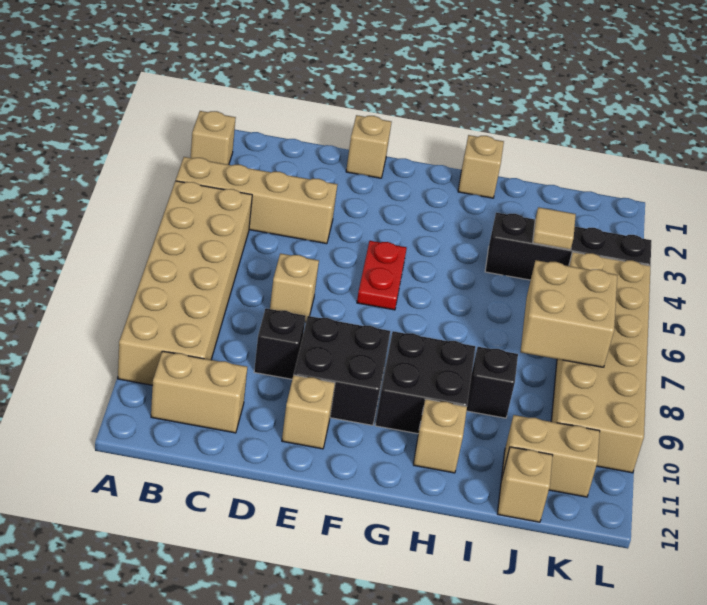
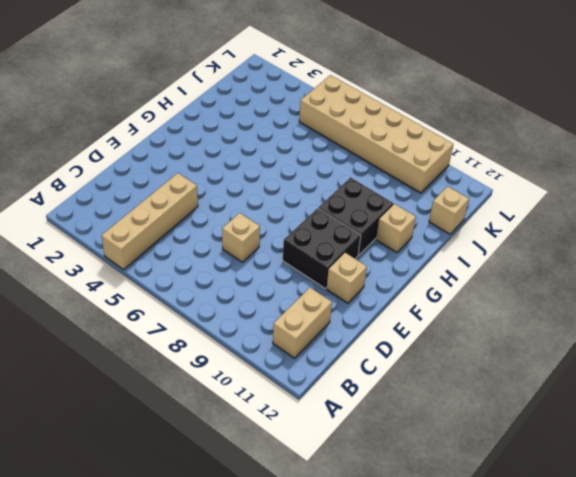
none -> tan 1x1 brick [191,111,236,165]
none -> tan 2x6 brick [118,181,252,385]
none -> black 1x1 brick [254,308,306,379]

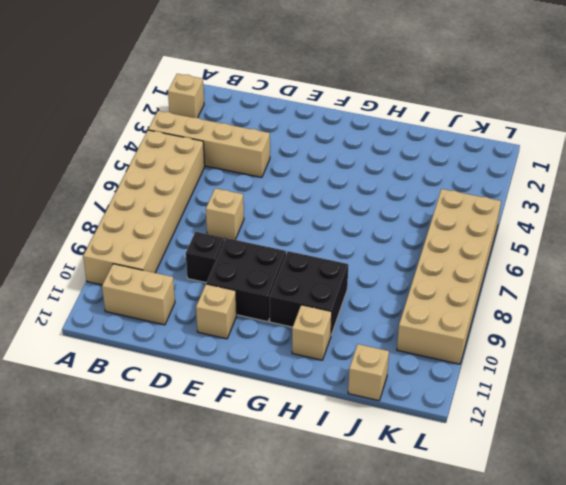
none -> tan 1x1 brick [346,115,391,178]
none -> red 1x2 plate [357,241,407,310]
none -> tan 1x1 brick [458,135,504,198]

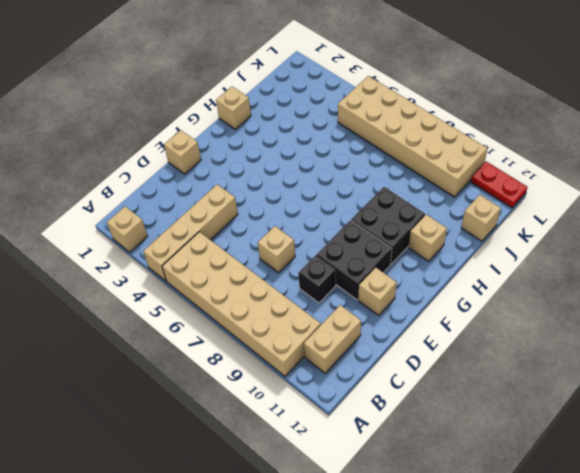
red 1x2 plate [471,162,527,208] -> red 1x2 plate moved to [357,241,407,310]
none -> black 1x4 brick [485,213,651,280]
none -> black 1x1 brick [467,347,518,418]
none -> tan 1x2 brick [501,415,600,497]

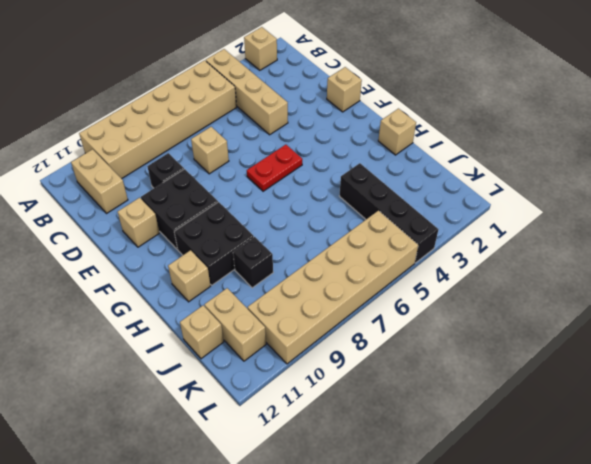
none -> tan 1x1 tile [533,207,576,250]
none -> tan 2x2 brick [521,260,617,367]

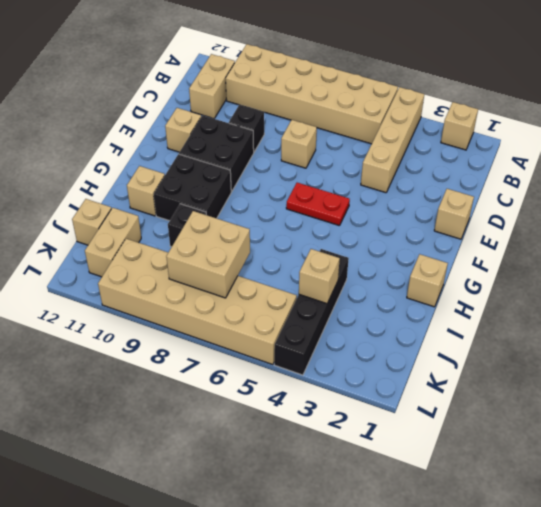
tan 1x1 brick [299,249,340,304] -> tan 1x1 tile [533,207,576,250]

